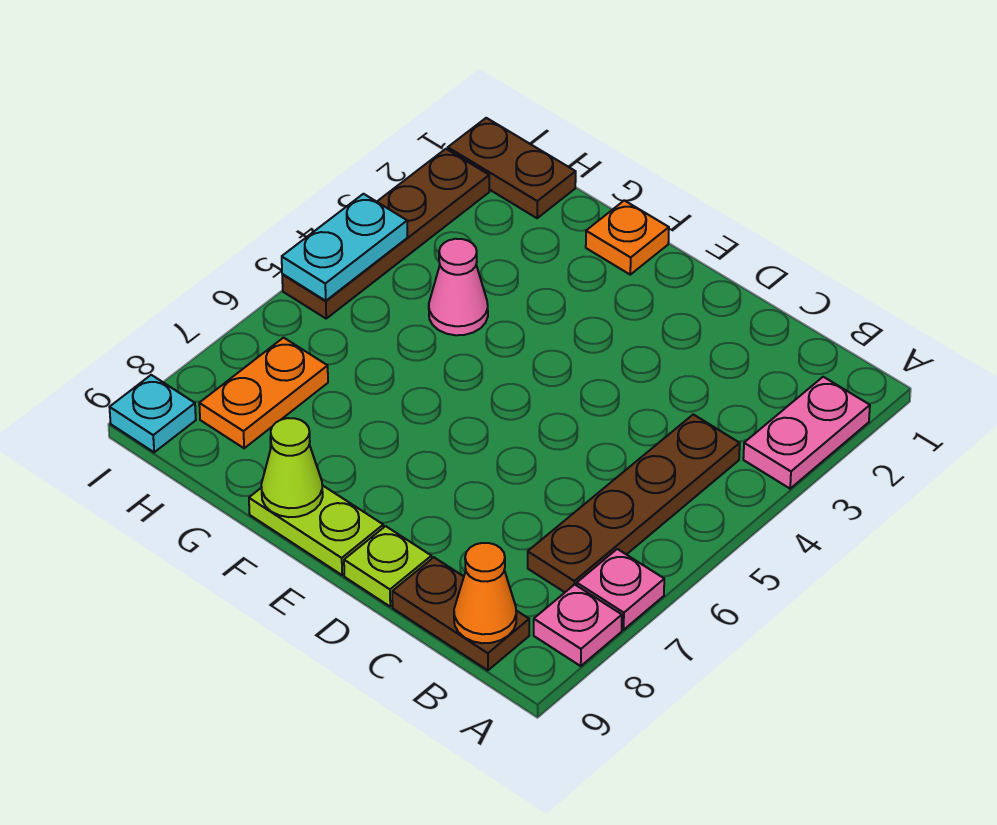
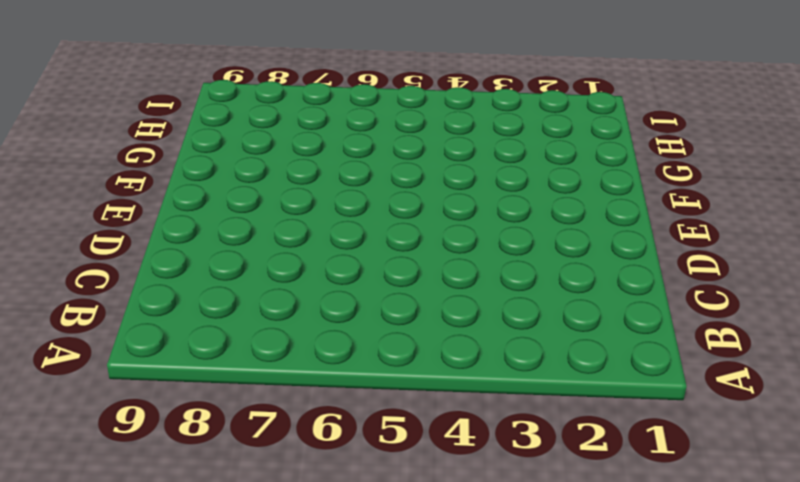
none -> pink 1x2 plate [743,377,870,489]
none -> pink 1x1 plate [577,549,664,630]
none -> pink 1x1 plate [534,584,622,666]

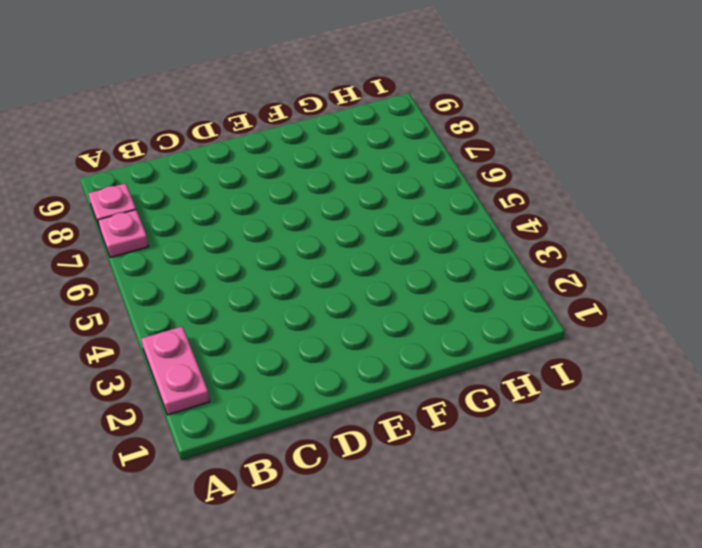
none -> brown 1x4 plate [528,414,740,592]
none -> brown 1x2 plate [392,557,529,670]
none -> lime 1x1 plate [344,526,432,606]

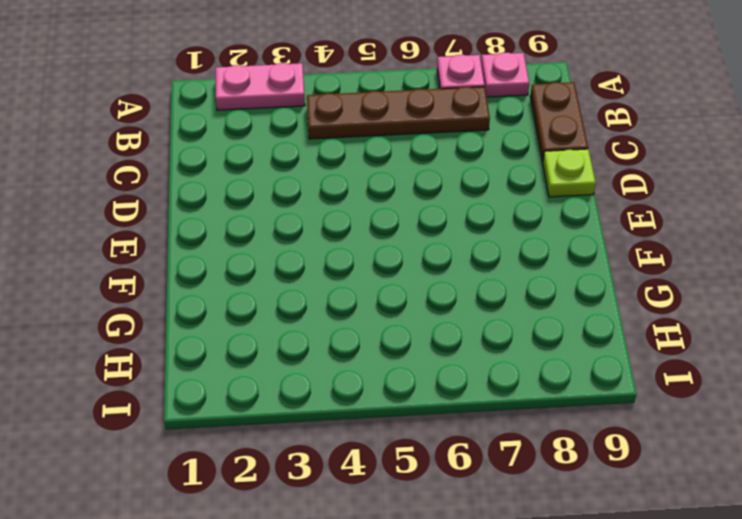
none -> lime 1x2 plate [249,485,383,575]
none -> orange 1x1 plate [586,200,669,275]
none -> pink 1x1 cone [429,239,488,335]

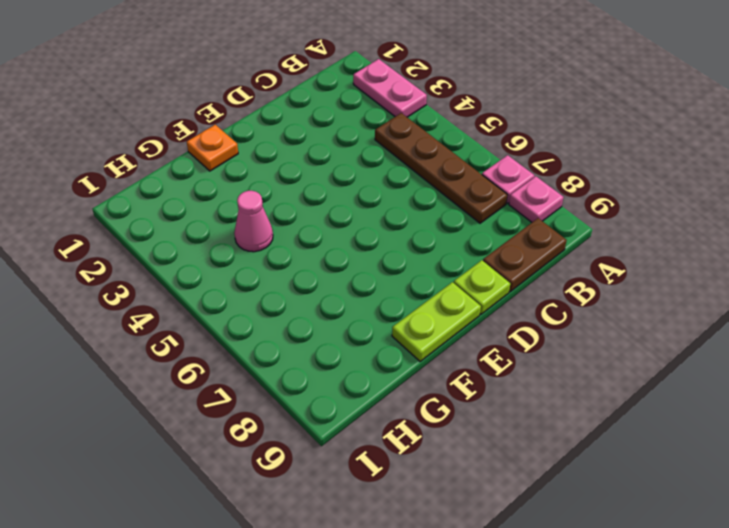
none -> brown 1x2 plate [448,118,576,218]
none -> orange 1x2 plate [199,338,328,448]
none -> brown 1x4 plate [282,149,489,318]

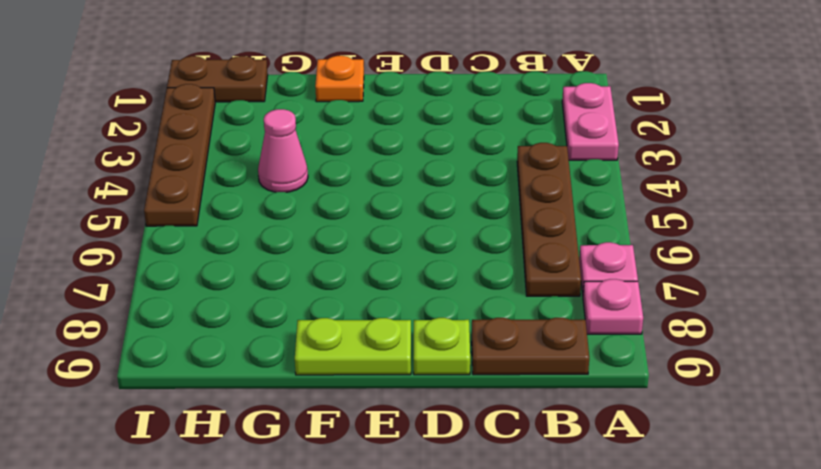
none -> orange 1x2 plate [199,338,328,448]
none -> cyan 1x1 plate [110,375,196,452]
none -> orange 1x1 cone [454,543,516,643]

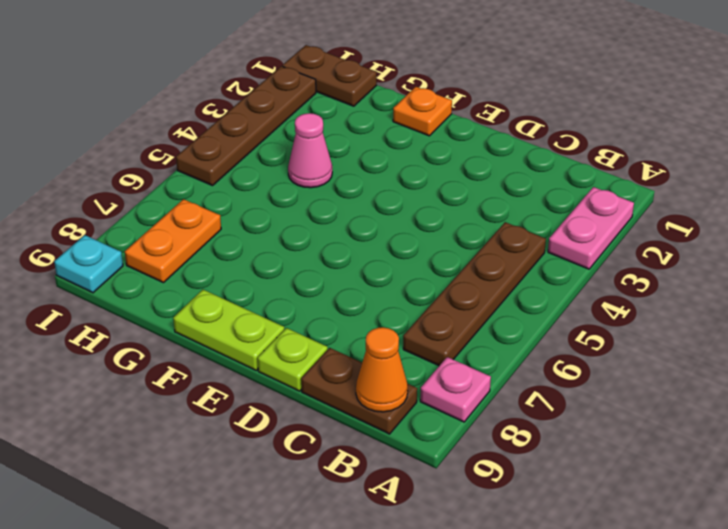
none -> pink 1x1 plate [577,549,664,630]
none -> lime 1x1 cone [261,418,323,517]
none -> cyan 1x2 plate [282,194,407,301]

